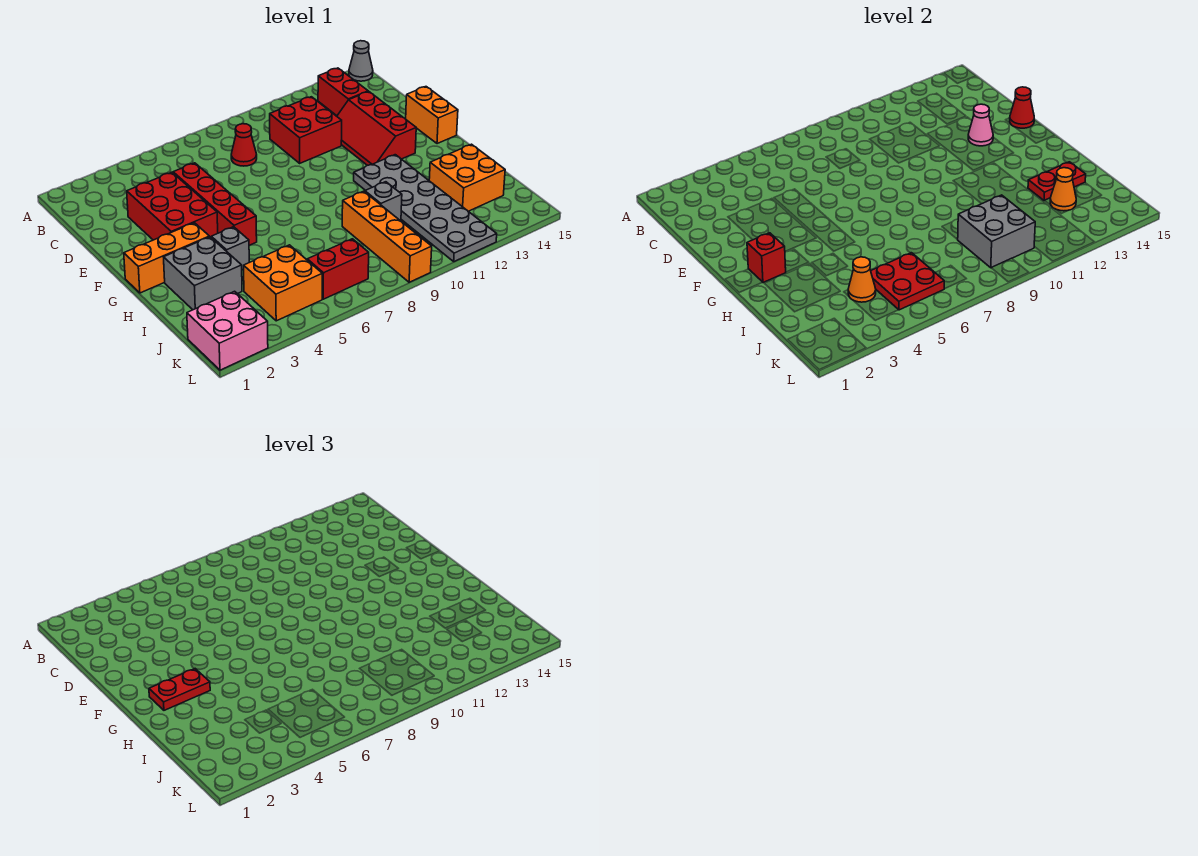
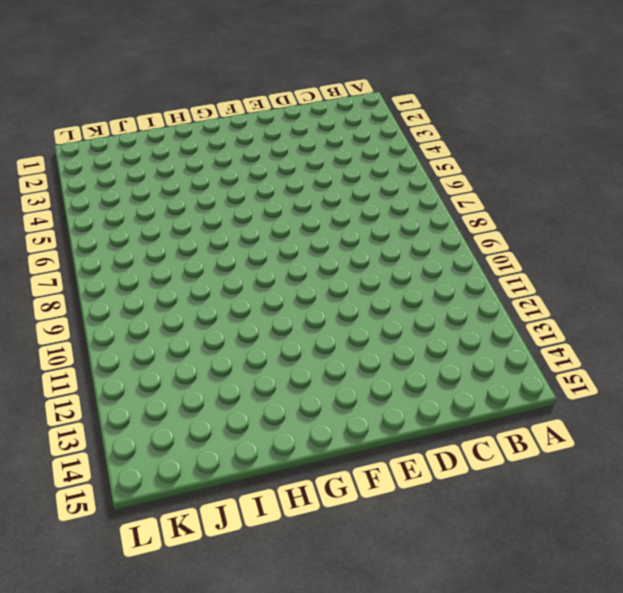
none -> grey 1x1 cone [349,41,373,81]
none -> red 1x2 brick [318,68,368,116]
none -> red 1x1 cone [231,124,257,166]

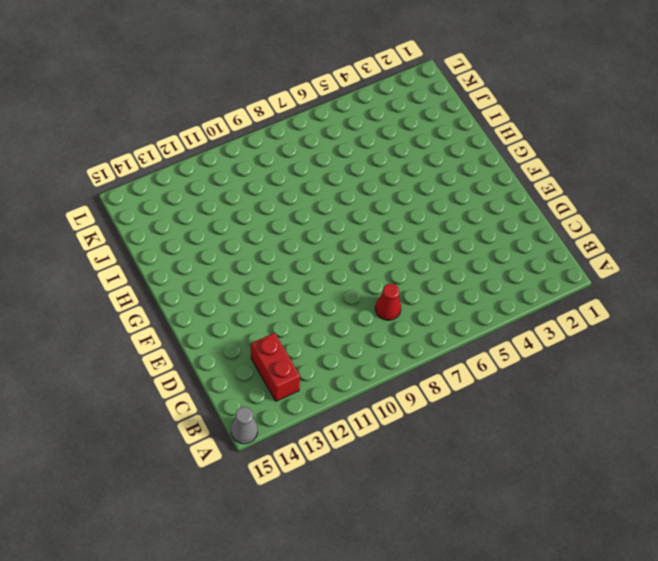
none -> red 2x2 brick [270,97,342,163]
none -> red 2x3 brick [127,172,218,240]
none -> red 1x4 brick [173,163,257,246]

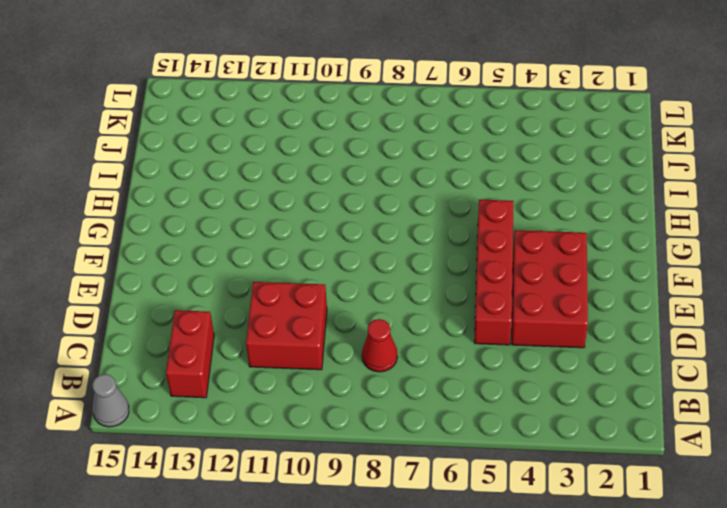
none -> red 2x3 slope [337,91,416,165]
none -> orange 1x2 brick [406,87,458,144]
none -> orange 1x3 brick [124,223,209,293]

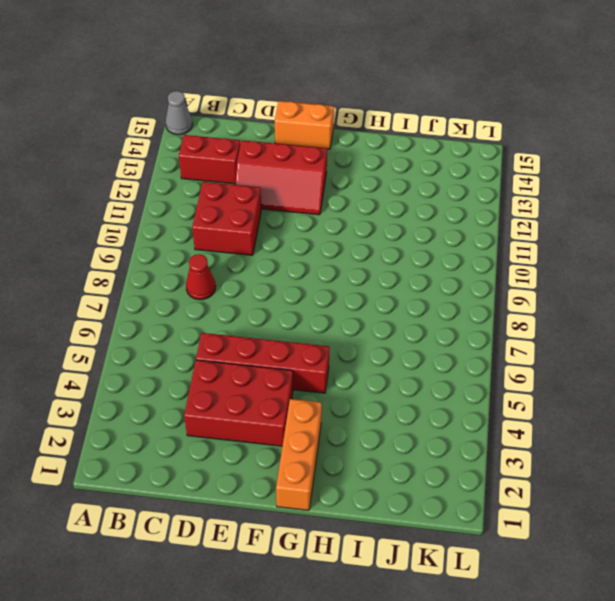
none -> grey 2x6 plate [354,155,497,261]
none -> grey 2x2 brick [164,237,242,310]
none -> grey 1x1 brick [211,227,249,270]

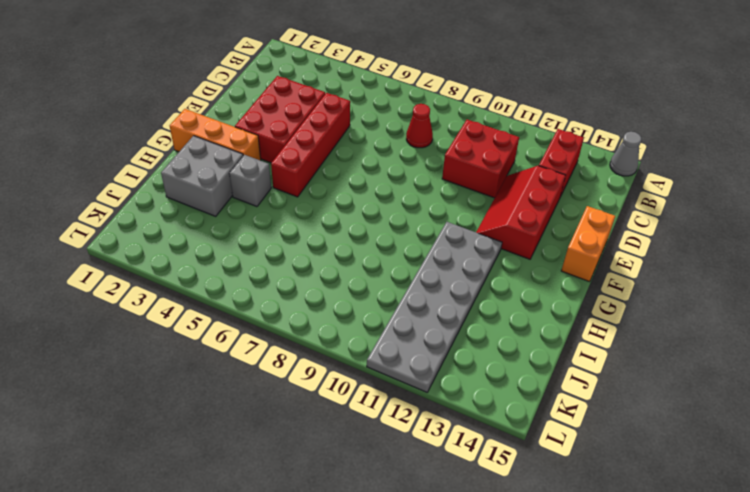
none -> orange 1x4 brick [342,191,432,282]
none -> grey 1x1 brick [365,182,402,221]
none -> orange 2x2 brick [429,144,505,211]

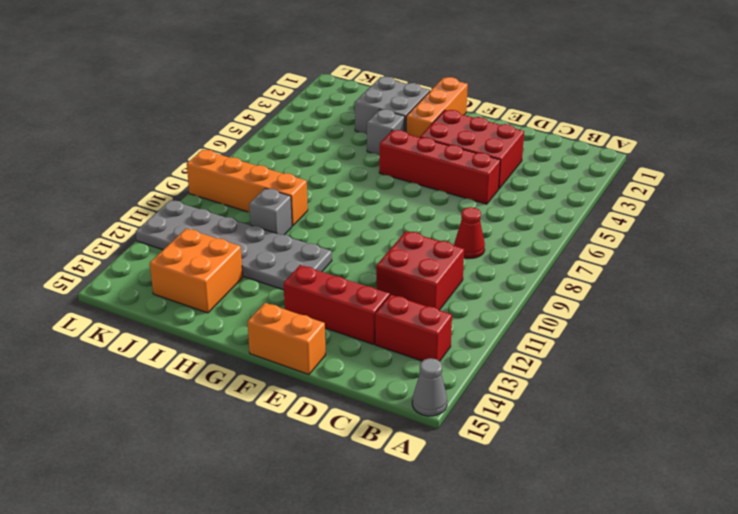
none -> orange 2x2 brick [244,245,322,321]
none -> pink 2x2 brick [187,291,268,370]
none -> red 1x2 brick [307,239,369,299]

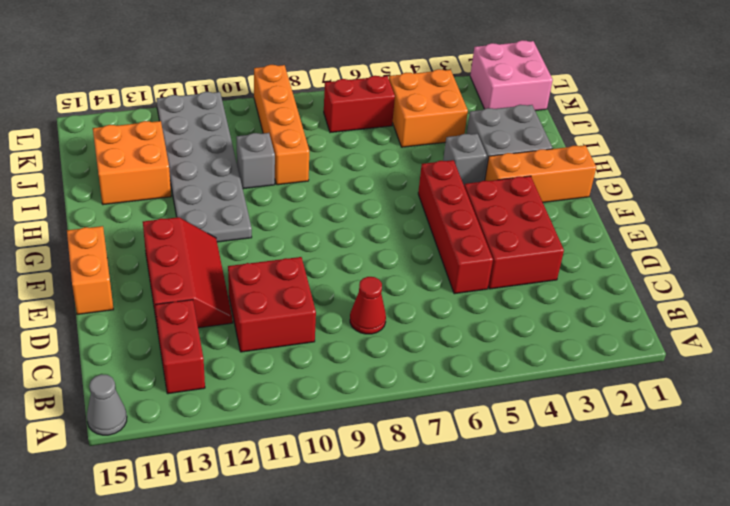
none -> pink 1x1 cone [968,104,993,146]
none -> red 1x1 cone [1010,87,1034,128]
none -> red 1x1 brick [747,233,786,282]

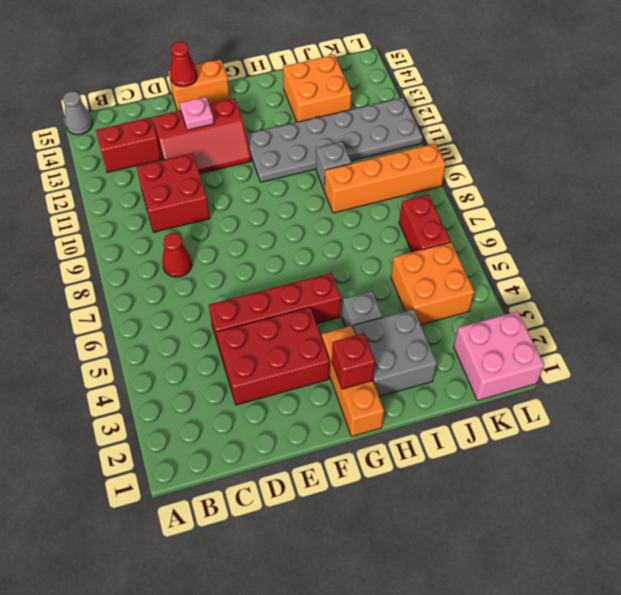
pink 1x1 plate [180,97,214,130] -> pink 1x1 cone [968,104,993,146]
none -> red 1x2 plate [1028,162,1086,201]
none -> orange 1x1 cone [848,257,876,302]
none -> red 2x2 plate [871,253,944,310]

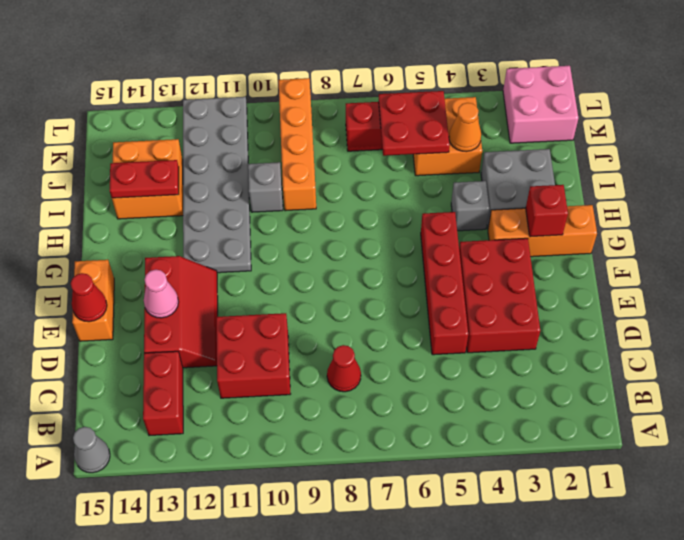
none -> grey 2x2 brick [957,195,1035,268]
none -> orange 1x1 cone [1050,168,1076,211]
none -> red 1x2 plate [149,669,210,710]

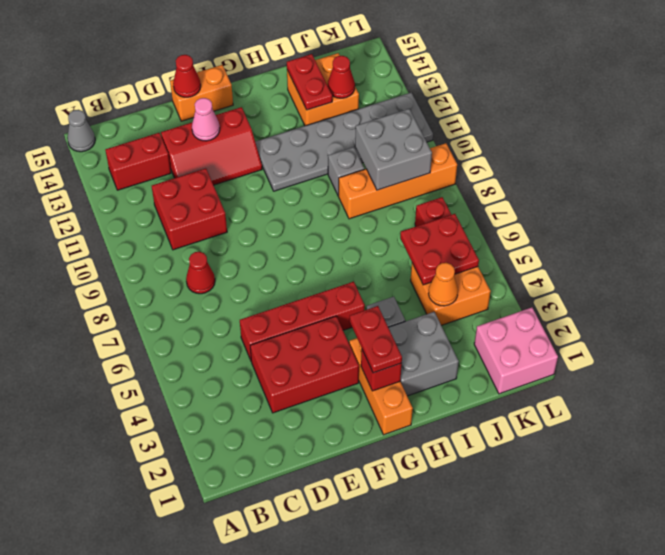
red 1x1 cone [328,56,355,98] -> orange 1x1 cone [1050,168,1076,211]

